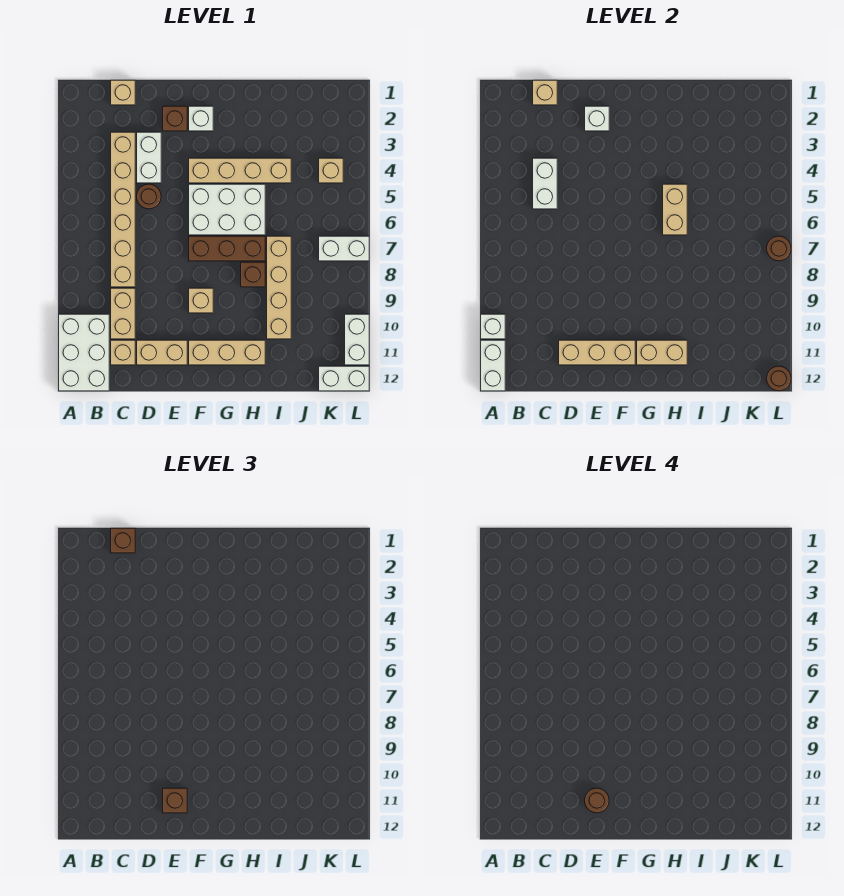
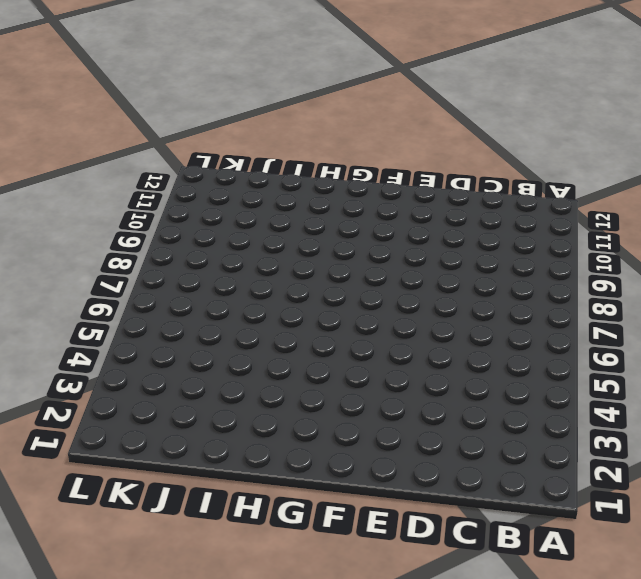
none -> white 2x3 brick [59,314,109,391]
none -> tan 1x1 brick [111,80,135,105]
none -> tan 1x6 brick [111,132,135,287]
none -> tan 1x2 brick [111,288,135,339]

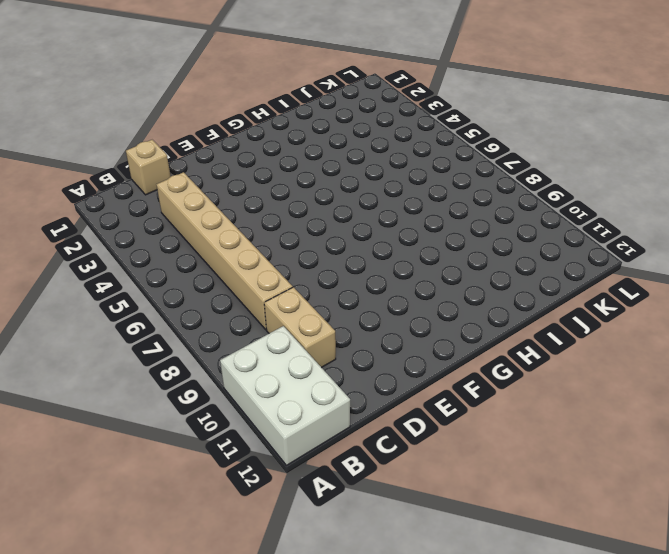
none -> tan 1x1 brick [111,340,135,365]
none -> white 1x2 brick [137,132,161,183]
none -> brown 1x1 round brick [137,184,161,209]
none -> tan 1x2 brick [137,340,187,365]

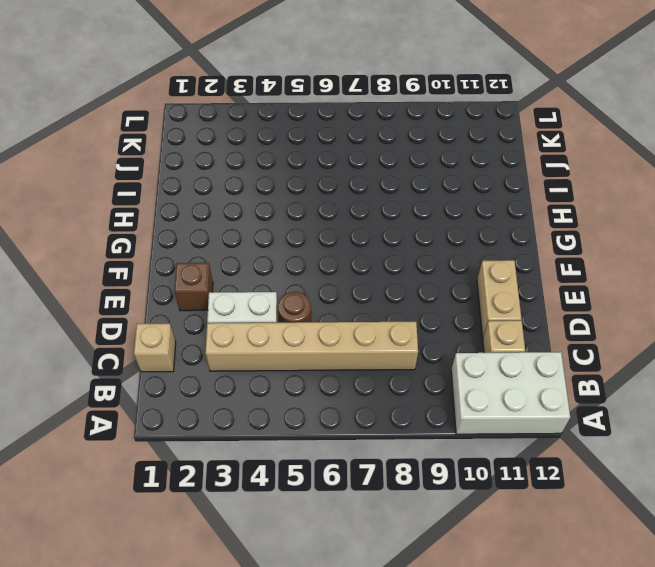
none -> tan 1x2 brick [111,288,135,339]
none -> white 1x1 brick [189,106,213,131]
none -> tan 1x4 brick [189,158,291,183]
none -> white 2x3 brick [189,184,265,235]

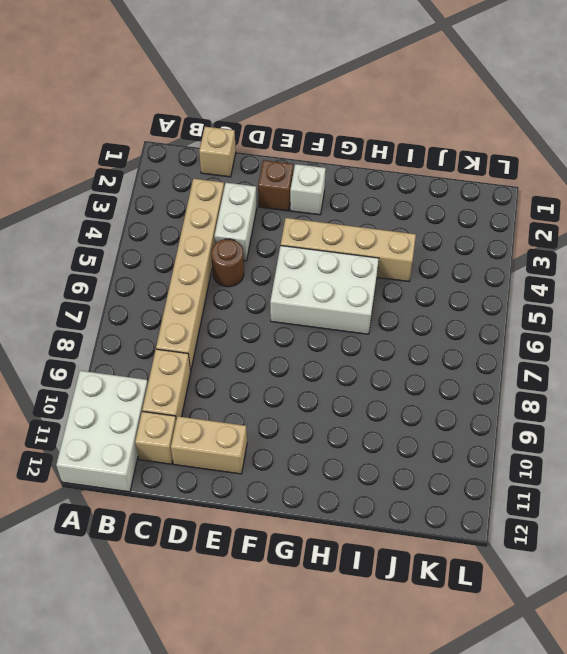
none -> brown 1x3 brick [189,236,265,261]
none -> tan 1x1 brick [189,288,213,313]
none -> tan 1x3 brick [189,340,265,365]
none -> brown 1x1 brick [241,262,265,287]

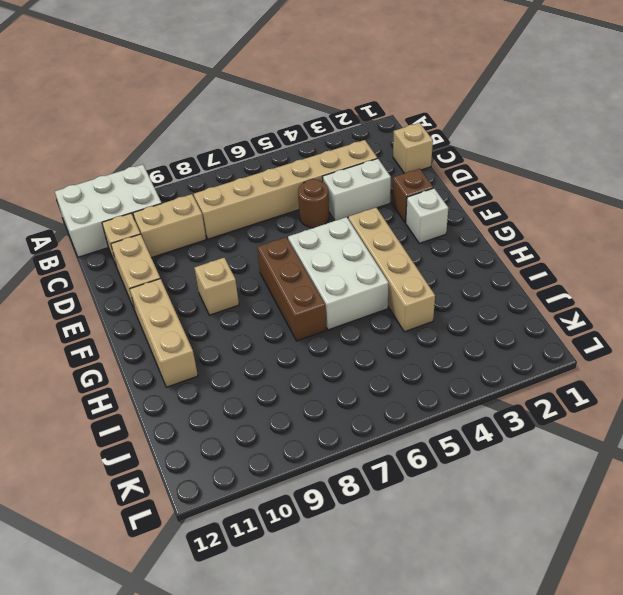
none -> brown 1x1 brick [241,262,265,287]
none -> tan 1x4 brick [267,236,291,339]
none -> tan 1x1 brick [319,158,343,183]
none -> white 1x2 brick [319,236,369,261]

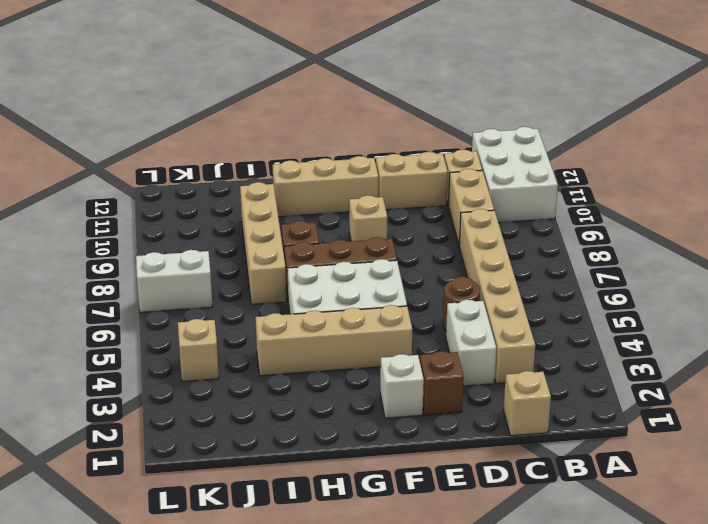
none -> white 1x2 brick [319,366,369,391]
none -> white 1x2 brick [345,314,369,365]
none -> white 1x1 brick [481,314,505,339]
none -> white 1x2 brick [481,340,505,391]

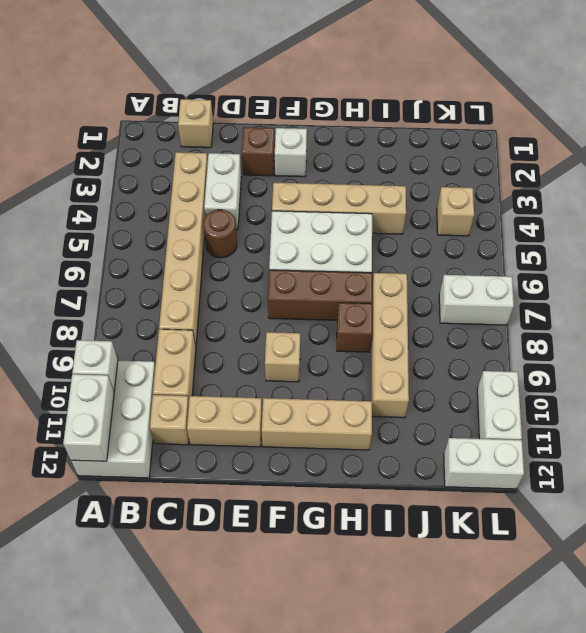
none -> tan 1x1 brick [533,80,557,105]
none -> white 1x2 brick [533,158,557,209]
none -> tan 1x3 brick [559,340,635,365]
none -> white 1x1 brick [585,106,609,131]

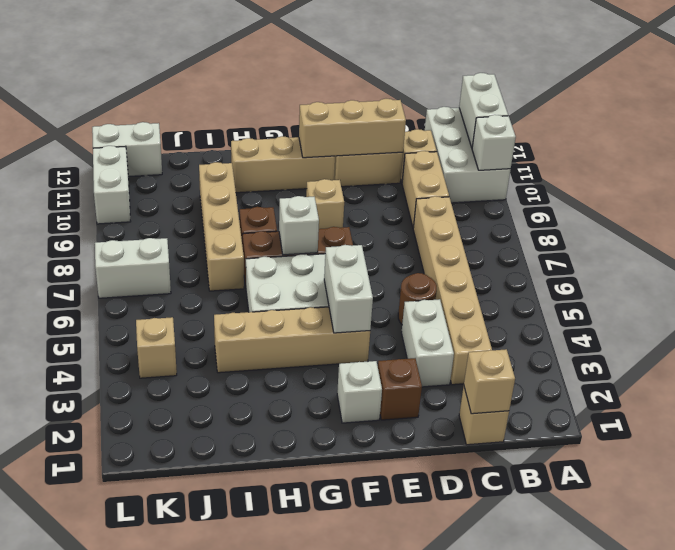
white 1x2 brick [324,245,373,333] -> white 1x2 brick moved to [533,158,557,209]
white 1x1 brick [279,196,319,255] -> white 1x1 brick moved to [585,106,609,131]
none -> tan 1x2 brick [637,340,687,365]
none -> tan 1x2 brick [663,184,687,235]
none -> brown 1x1 round brick [767,236,791,261]
none -> brown 1x1 round brick [767,366,791,391]

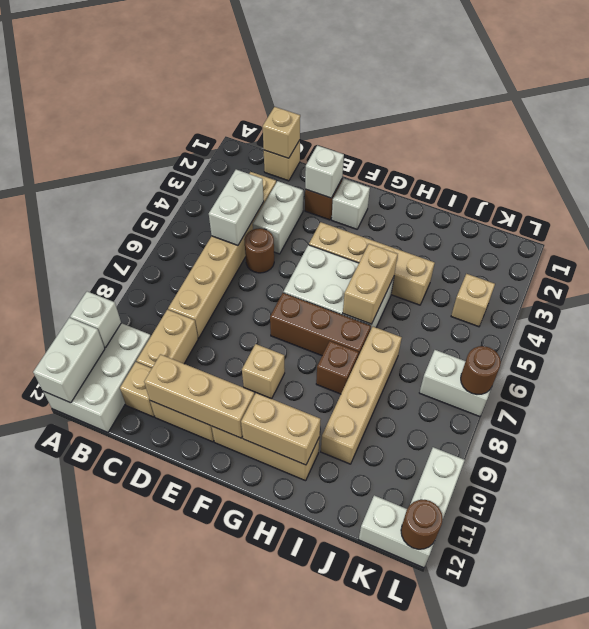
none -> brown 1x1 brick [111,528,135,553]
none -> brown 1x1 brick [163,788,187,813]
none -> brown 1x1 round brick [585,788,609,813]

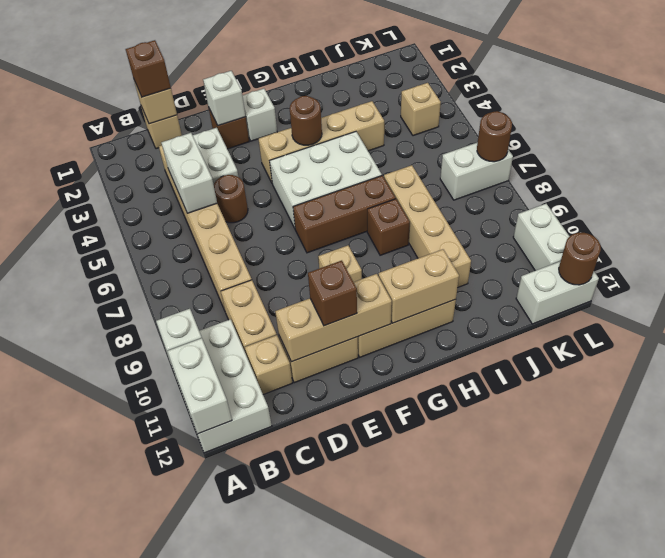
brown 1x1 round brick [290,96,322,145] -> brown 1x1 round brick moved to [585,788,609,813]
none -> tan 1x2 brick [663,184,687,235]

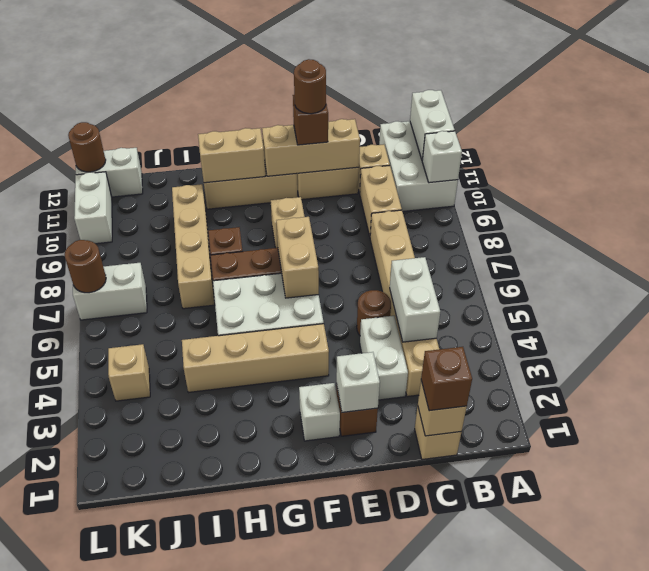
tan 1x2 brick [276,217,319,298] -> tan 1x2 brick moved to [663,184,687,235]

